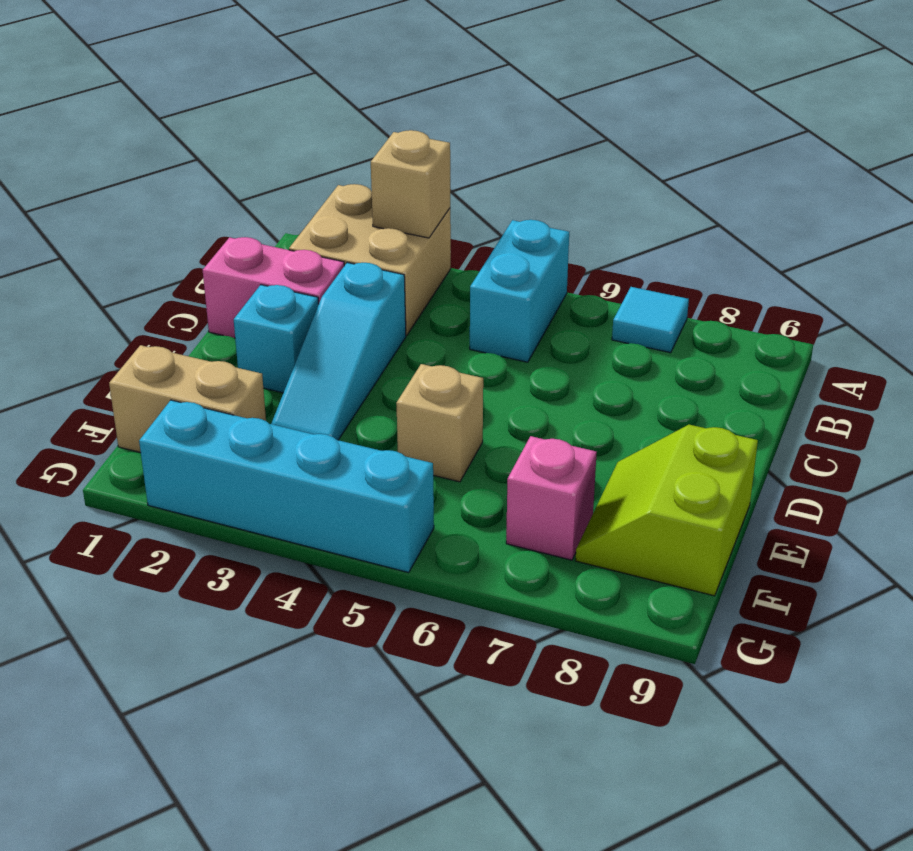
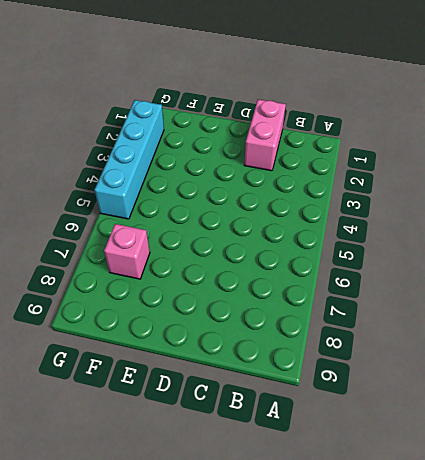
none -> tan 2x2 brick [289,184,451,335]
none -> cyan 1x2 brick [470,220,569,362]
none -> cyan 1x1 tile [612,287,689,353]

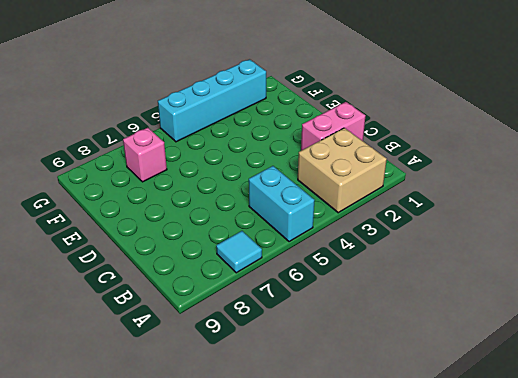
none -> cyan 1x3 slope [271,263,406,440]
none -> cyan 1x1 brick [234,285,319,393]
none -> tan 1x1 brick [396,364,483,482]

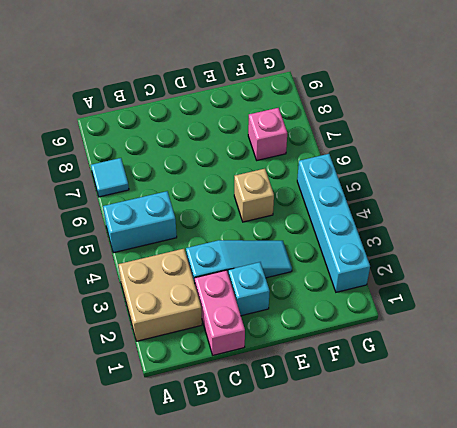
none -> lime 2x2 slope [576,425,758,596]
none -> tan 1x2 brick [109,345,266,453]
none -> tan 1x1 brick [371,130,450,238]

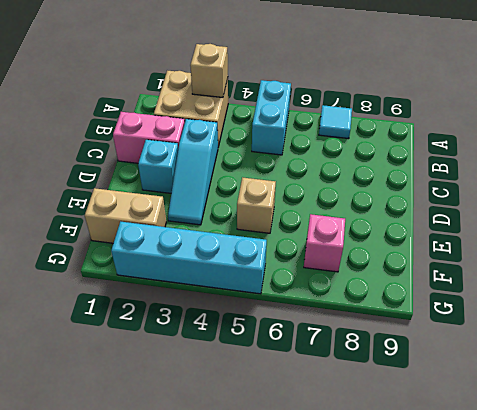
none -> lime 2x2 slope [576,425,758,596]

